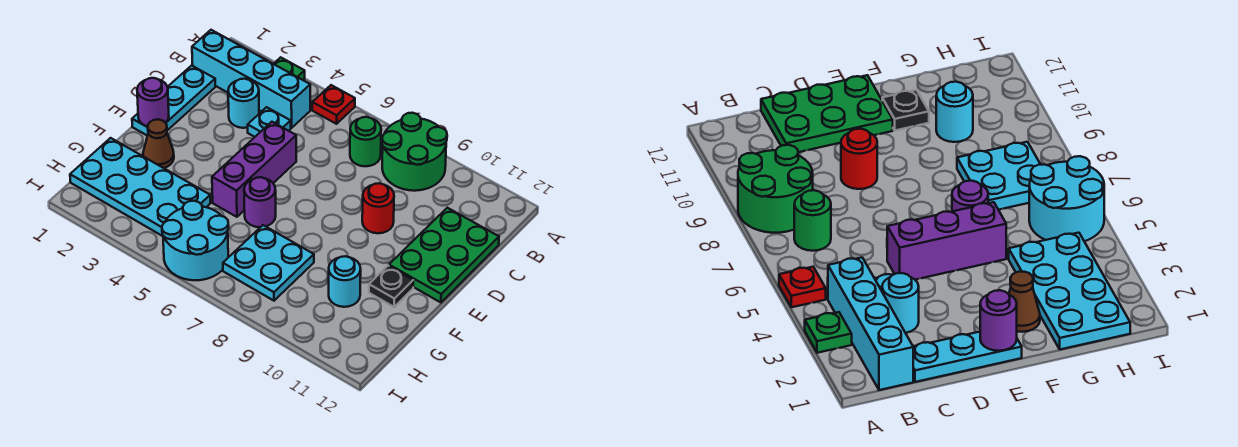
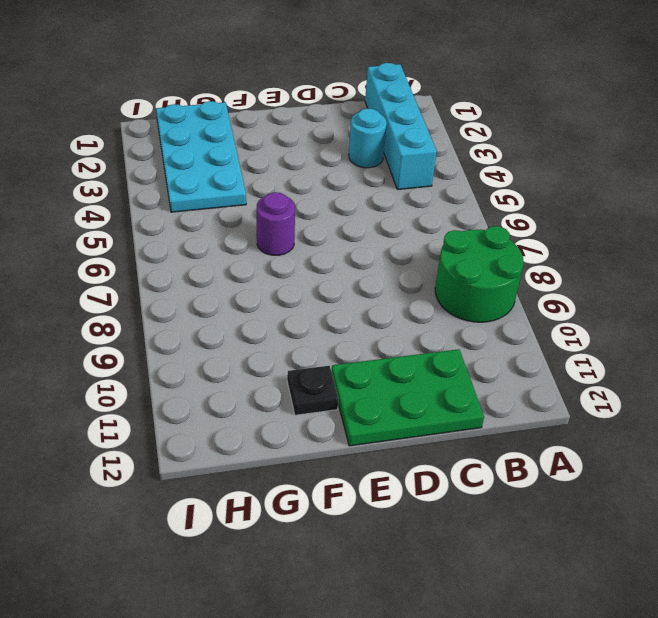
none -> green 1x1 plate [274,57,305,80]
none -> red 1x1 plate [312,85,355,124]
none -> green 1x1 round brick [350,117,381,166]

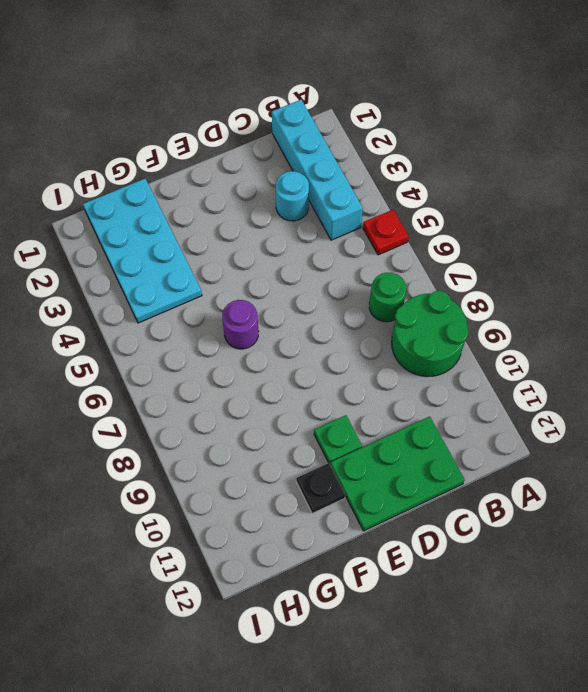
green 1x1 plate [314,415,362,464] -> green 1x1 plate moved to [274,57,305,80]
none -> cyan 1x3 plate [132,65,215,136]
none -> cyan 1x1 plate [248,107,291,137]
none -> purple 1x3 brick [212,122,296,217]

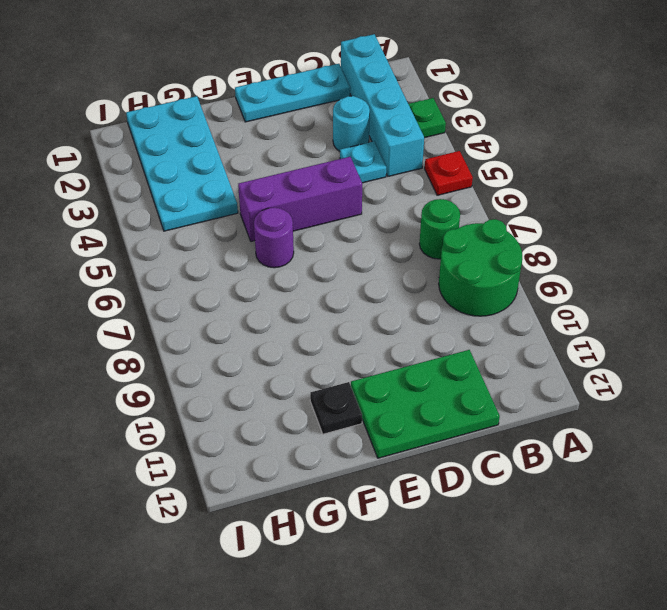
none -> red 1x1 round brick [362,183,394,233]
none -> brown 1x1 cone [143,119,174,168]
none -> cyan 2x2 plate [223,225,314,301]

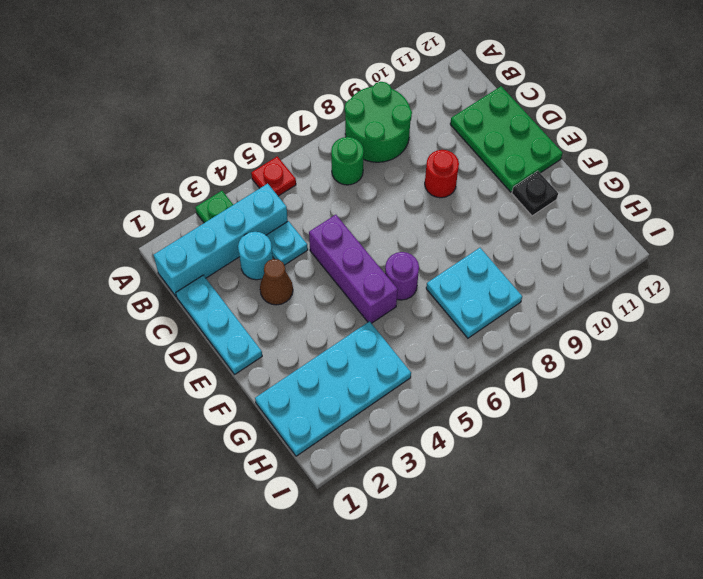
brown 1x1 cone [260,259,293,305] -> brown 1x1 cone moved to [143,119,174,168]
none -> cyan 1x1 round brick [329,256,361,307]
none -> cyan 2x2 round brick [162,201,229,280]
none -> purple 1x1 round brick [137,78,169,126]

